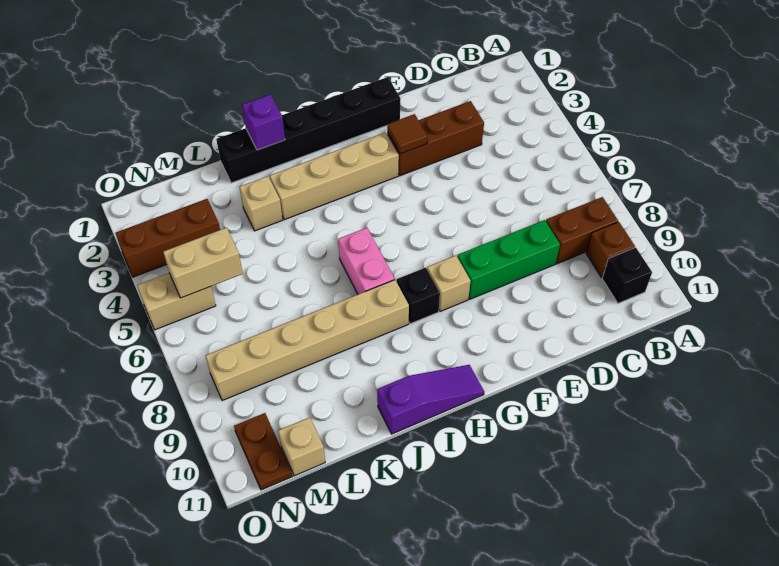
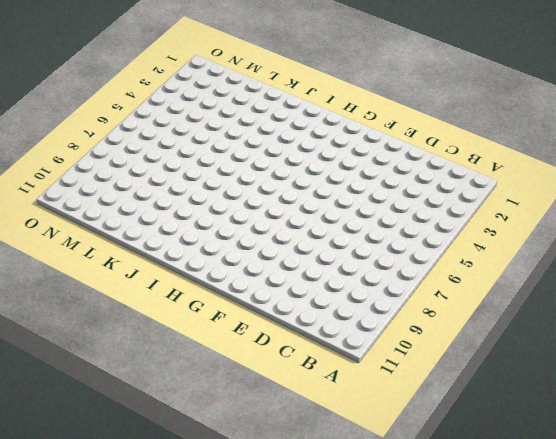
none -> brown 1x2 brick [546,197,618,264]
none -> brown 1x1 brick [586,222,635,277]
none -> black 1x1 brick [602,248,652,303]

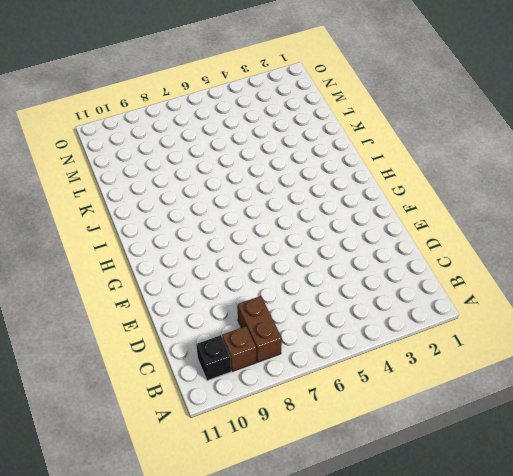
none -> brown 1x3 brick [387,101,484,176]
none -> green 1x3 brick [457,220,560,299]
none -> black 1x6 brick [216,77,400,183]

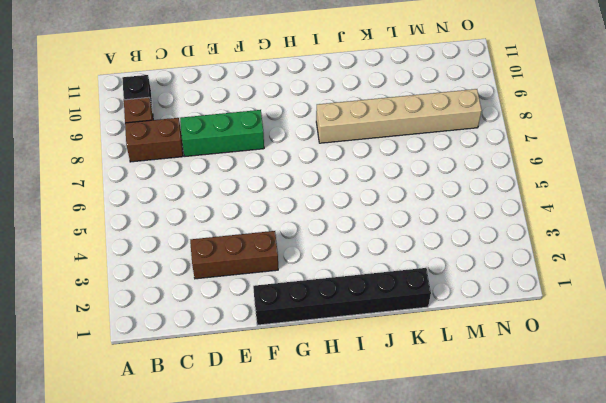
none -> tan 1x4 brick [270,132,399,220]
none -> tan 1x1 brick [427,256,470,311]
none -> black 1x1 brick [397,268,440,324]

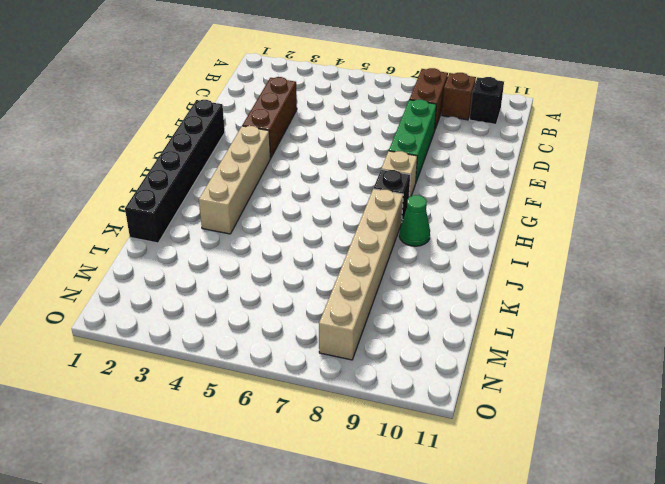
green 1x1 cone [399,195,430,246] -> none
none -> purple 1x3 slope [377,365,484,434]
none -> pink 1x2 brick [338,228,395,294]
none -> tan 1x1 brick [240,176,283,231]

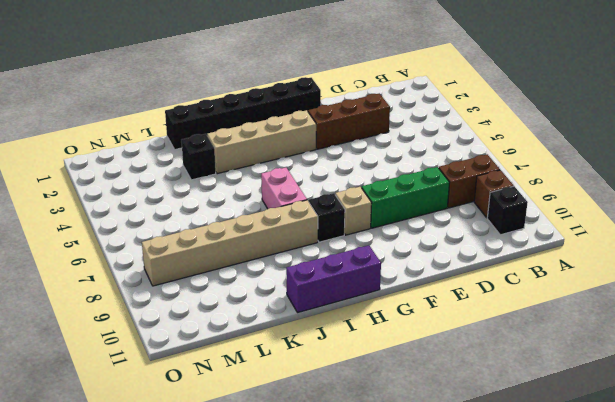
purple 1x3 brick [286,245,381,313] -> purple 1x3 slope [377,365,484,434]
black 1x1 brick [181,134,216,180] -> tan 1x1 brick [240,176,283,231]
none -> brown 1x3 brick [116,199,220,277]
none -> tan 1x1 brick [278,417,325,476]
none -> tan 1x2 brick [137,273,216,330]

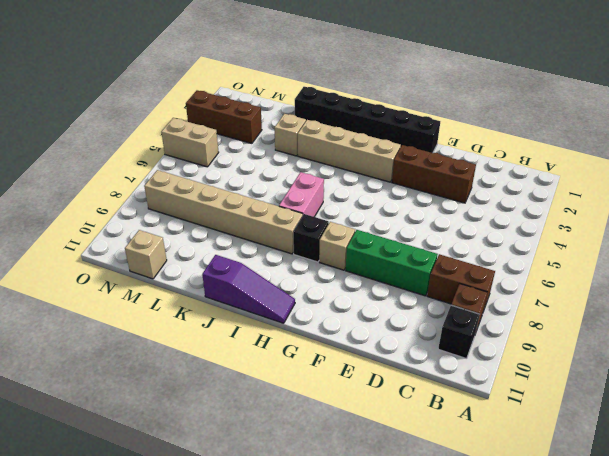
none -> brown 1x2 plate [234,413,292,490]
none -> brown 1x1 tile [387,114,428,154]
none -> purple 1x1 brick [242,94,285,150]

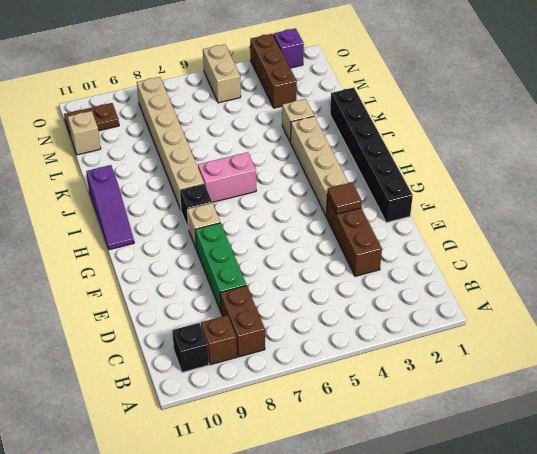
purple 1x1 brick [274,28,304,68] -> purple 1x1 brick moved to [242,94,285,150]
none -> tan 1x2 brick [163,228,243,298]

